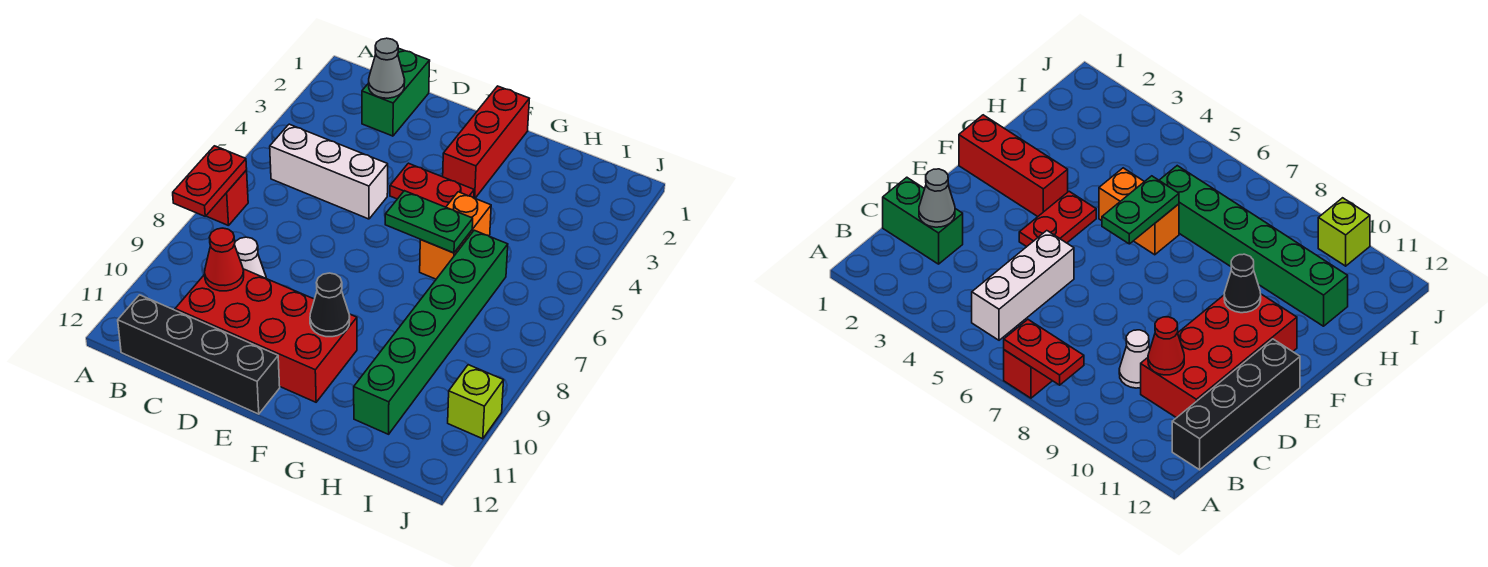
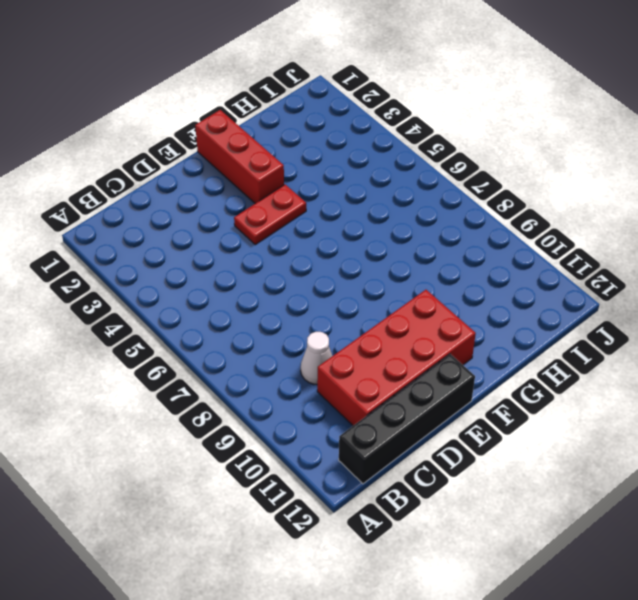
none -> red 1x1 brick [206,170,248,226]
none -> white 1x3 brick [270,124,388,219]
none -> green 1x2 brick [362,48,430,136]

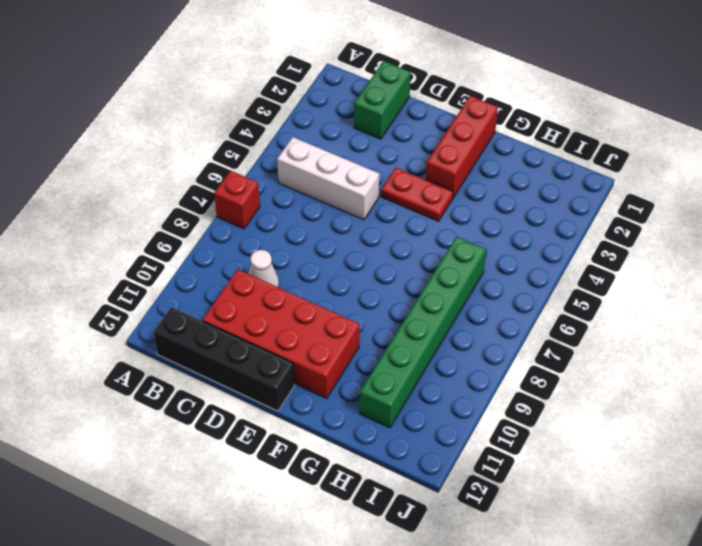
none -> orange 1x2 brick [420,192,491,279]
none -> lime 1x1 brick [448,365,504,439]
none -> red 1x2 plate [173,146,247,216]

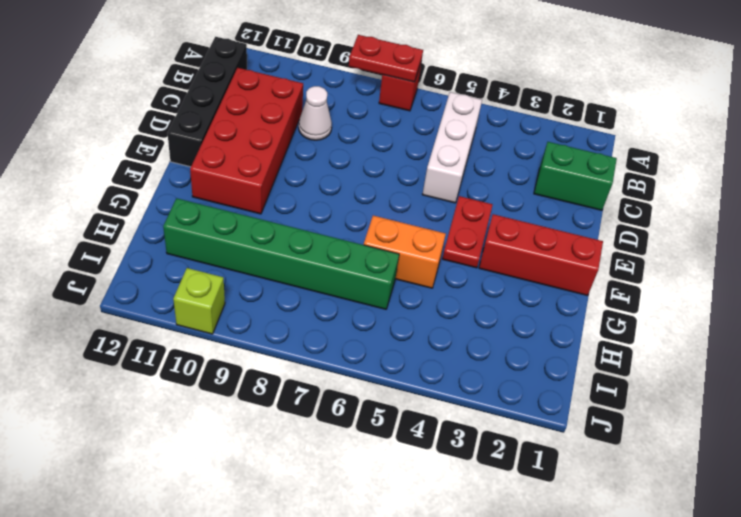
none -> grey 1x1 cone [369,38,405,98]
none -> red 1x1 cone [205,228,244,291]
none -> green 1x2 plate [385,191,473,253]

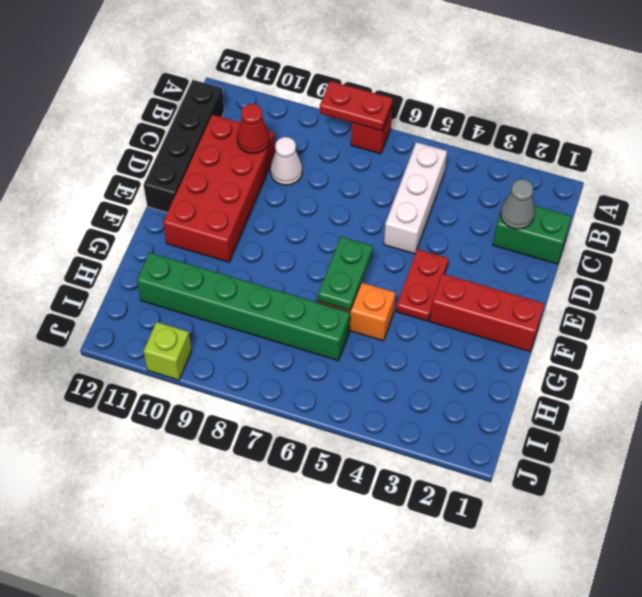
none -> black 1x1 cone [310,273,350,337]

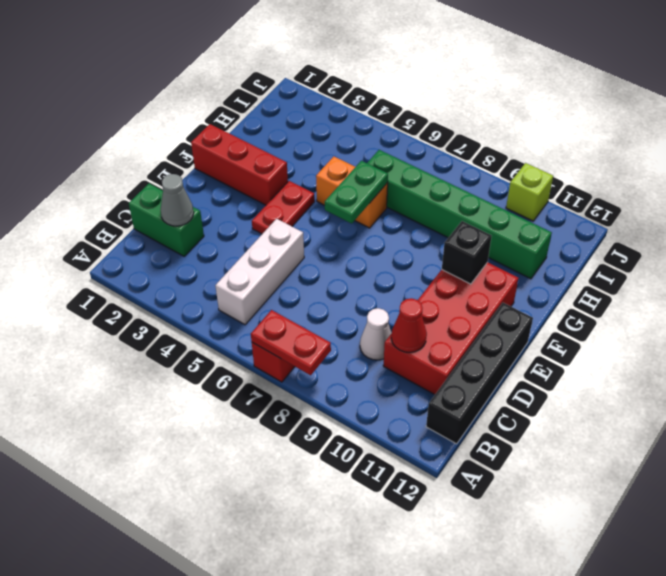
black 1x1 brick [442,221,492,284] -> black 1x1 cone [310,273,350,337]

